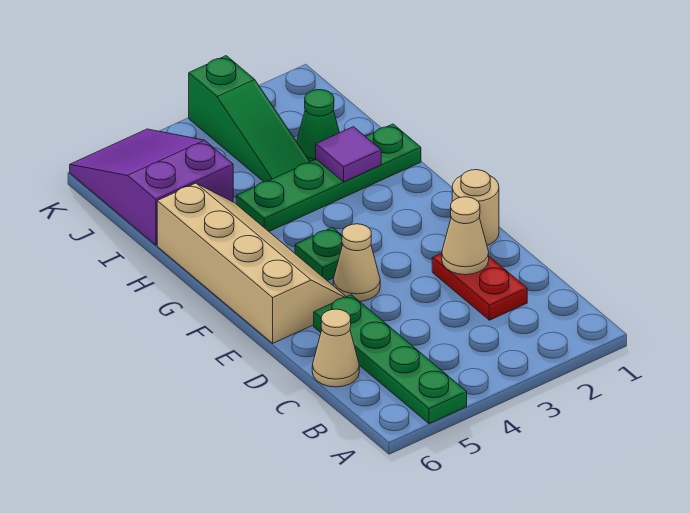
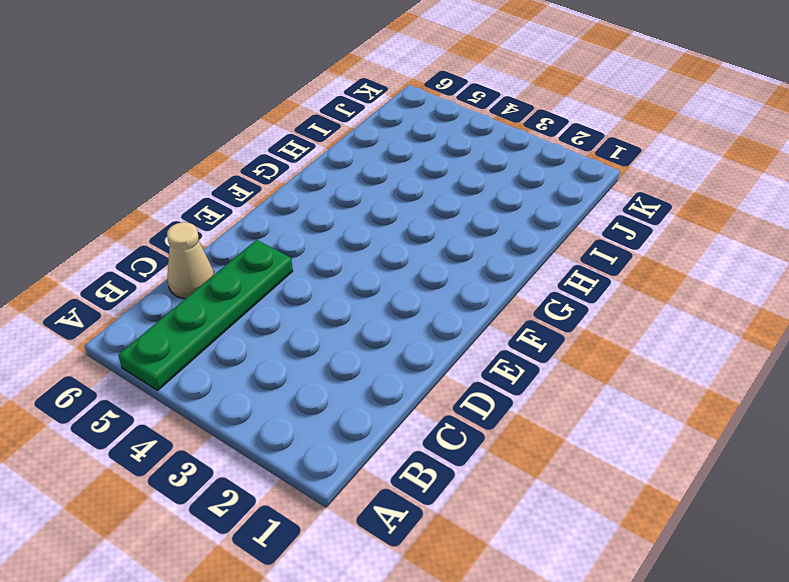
none -> red 1x2 plate [432,253,527,320]
none -> tan 1x1 round brick [452,170,499,245]
none -> tan 1x1 cone [333,224,380,301]

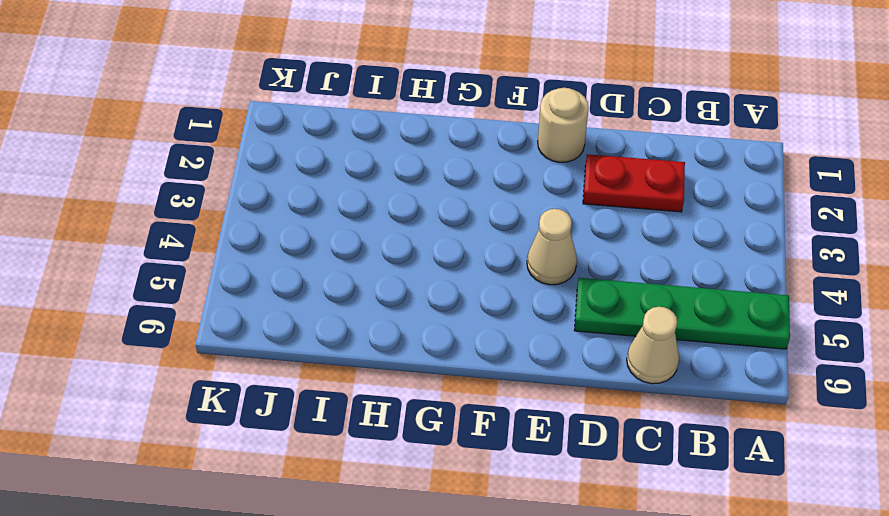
none -> tan 2x4 slope [157,183,346,343]
none -> green 1x1 plate [295,228,343,281]
none -> green 1x4 plate [236,124,421,231]

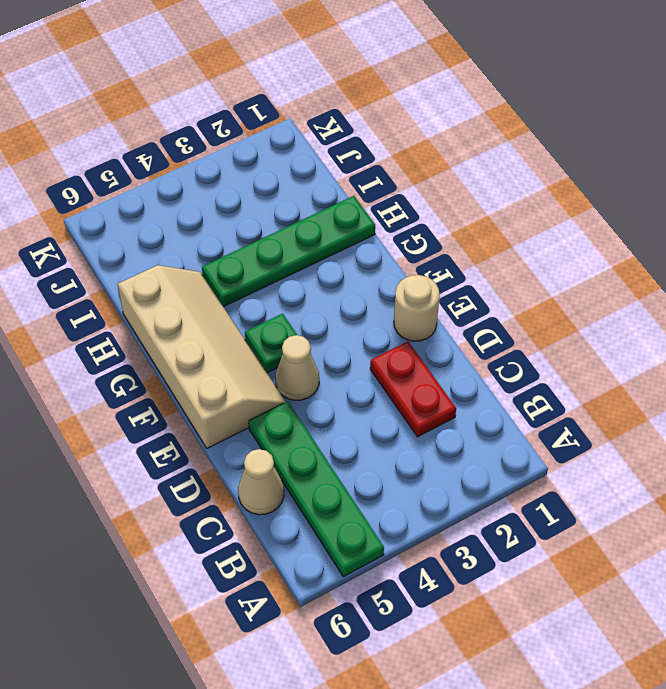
none -> green 1x1 cone [297,90,339,162]
none -> green 1x3 slope [189,56,310,182]
none -> purple 2x3 slope [70,129,233,245]

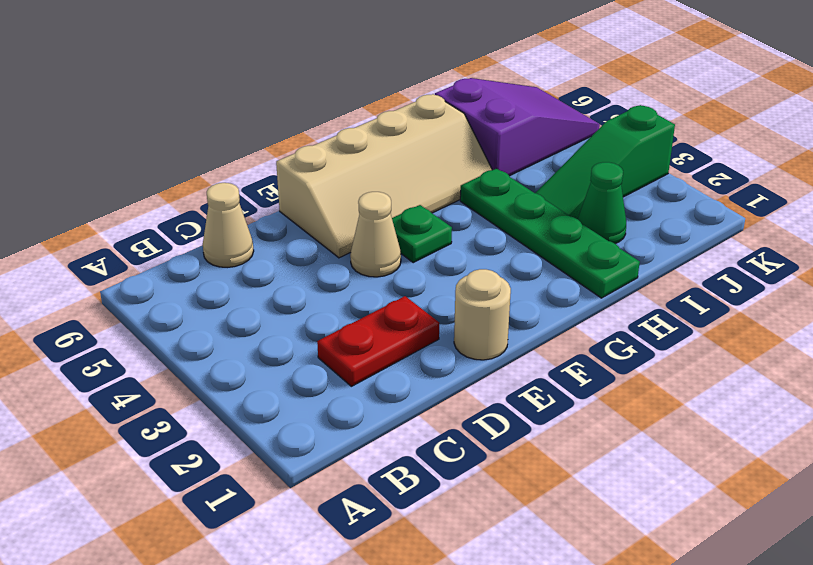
none -> green 1x4 plate [314,295,467,424]
none -> tan 1x1 cone [442,197,489,275]
none -> purple 1x1 tile [316,127,381,182]

